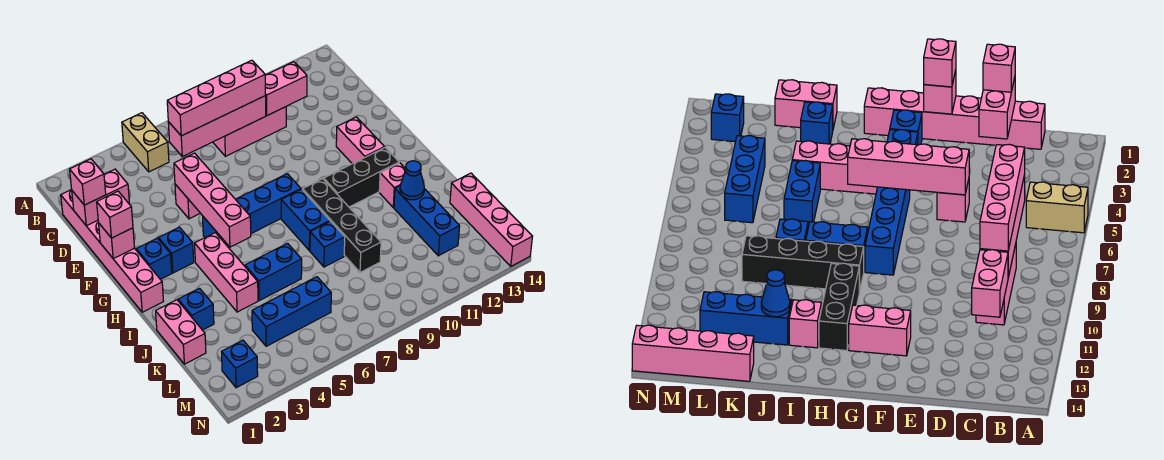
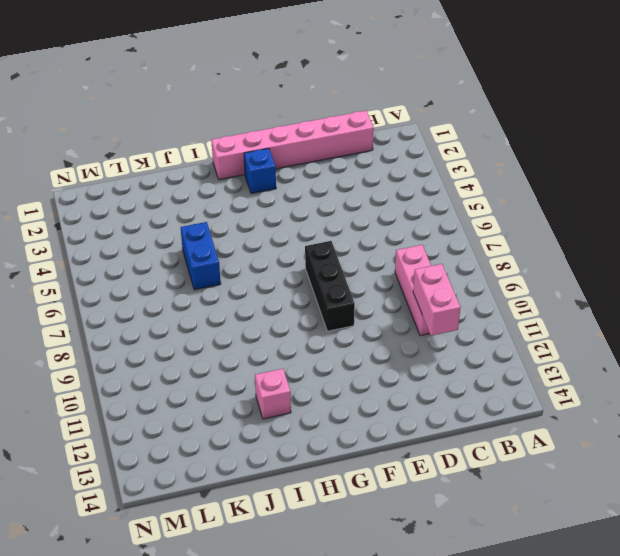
black 1x3 brick [305,241,355,331] -> black 1x3 brick moved to [324,148,399,207]
none -> tan 1x2 brick [122,113,169,172]
none -> pink 1x1 brick [175,184,200,219]
none -> pink 1x2 brick [336,117,385,164]
none -> blue 1x1 brick [159,227,194,273]

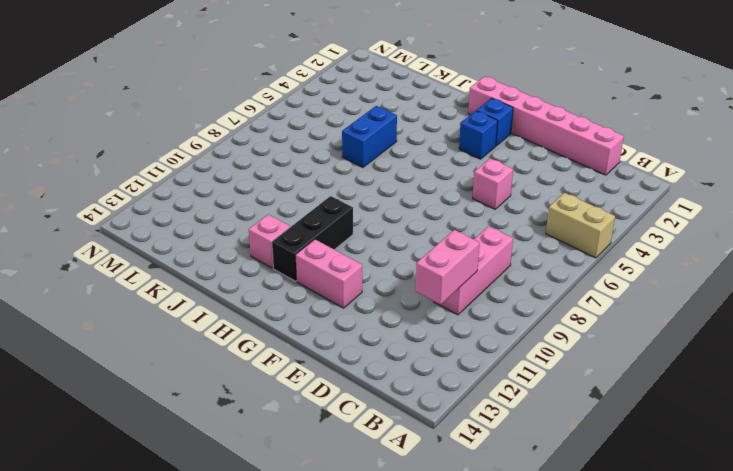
none -> blue 1x4 brick [203,174,301,246]
none -> pink 1x3 brick [195,233,258,312]
none -> blue 1x2 brick [281,189,330,251]
none -> black 1x4 brick [303,179,381,272]

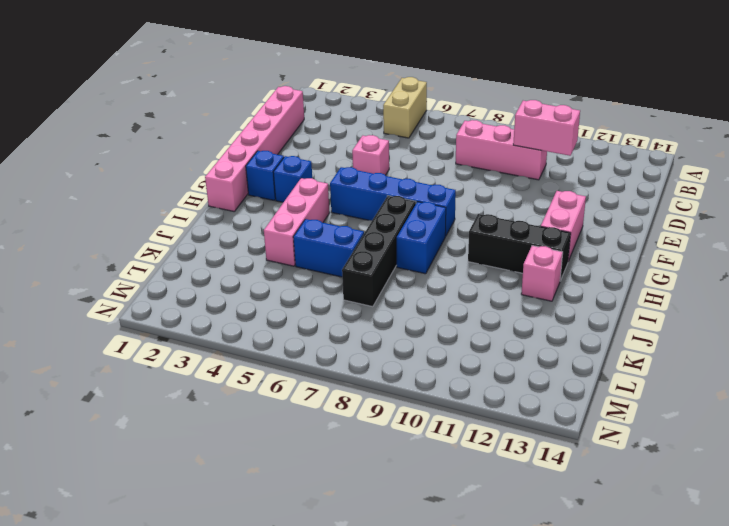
black 1x4 brick [342,196,416,307] -> black 1x4 brick moved to [303,179,381,272]
none -> pink 1x2 brick [156,300,206,364]
none -> blue 1x1 brick [178,288,214,330]
none -> blue 1x1 brick [310,221,345,267]
none -> blue 1x3 brick [394,186,460,256]

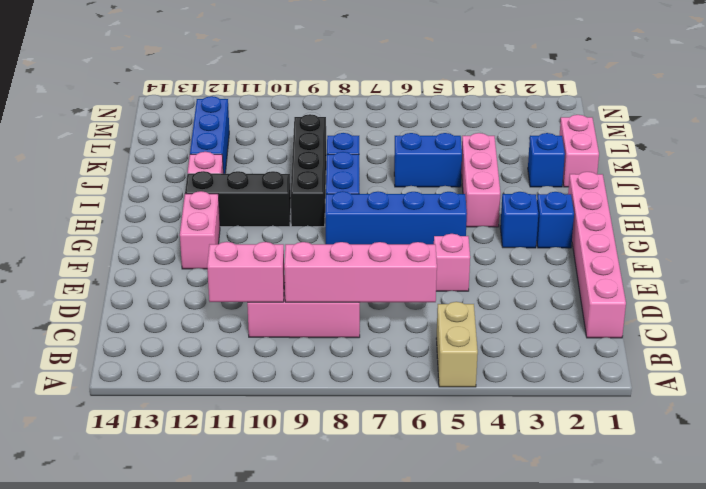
none -> pink 1x4 brick [450,173,533,266]
none -> blue 1x3 brick [252,277,331,346]
none -> blue 1x1 brick [222,340,258,388]
none -> pink 1x2 brick [72,169,130,226]

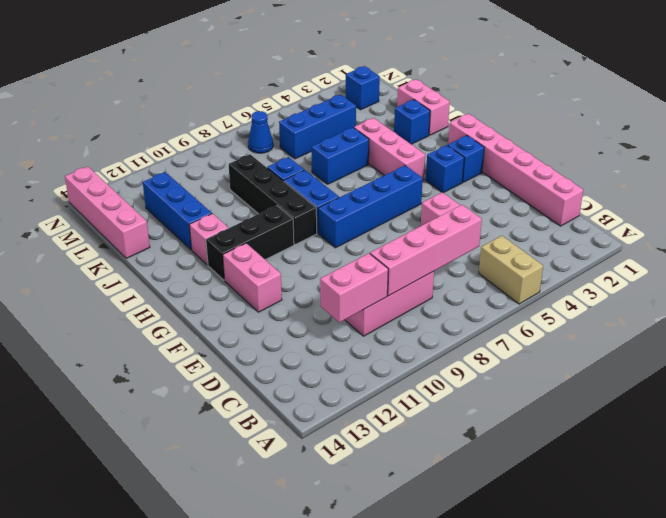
blue 1x1 cone [248,111,273,153] -> blue 1x1 cone moved to [400,161,424,200]
none -> pink 1x2 brick [72,169,130,226]
none -> pink 1x4 brick [174,153,251,247]
none -> pink 1x1 brick [99,224,135,258]
none -> pink 1x4 brick [167,60,265,136]

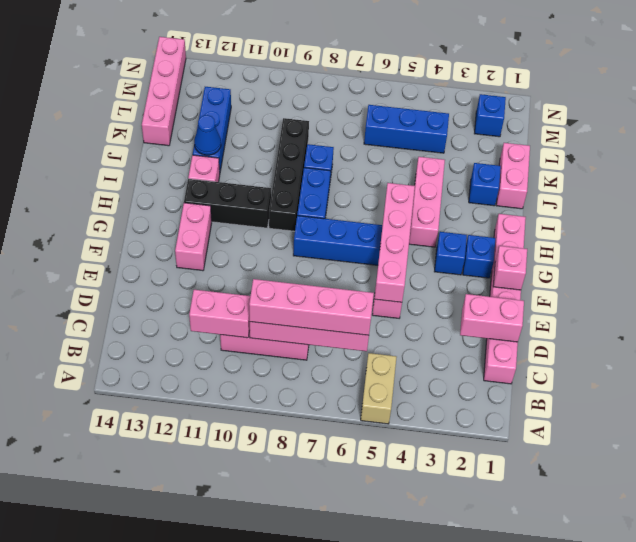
none -> blue 1x2 brick [245,243,302,301]
none -> pink 1x1 brick [70,159,106,205]
none -> pink 1x1 brick [97,191,133,238]

